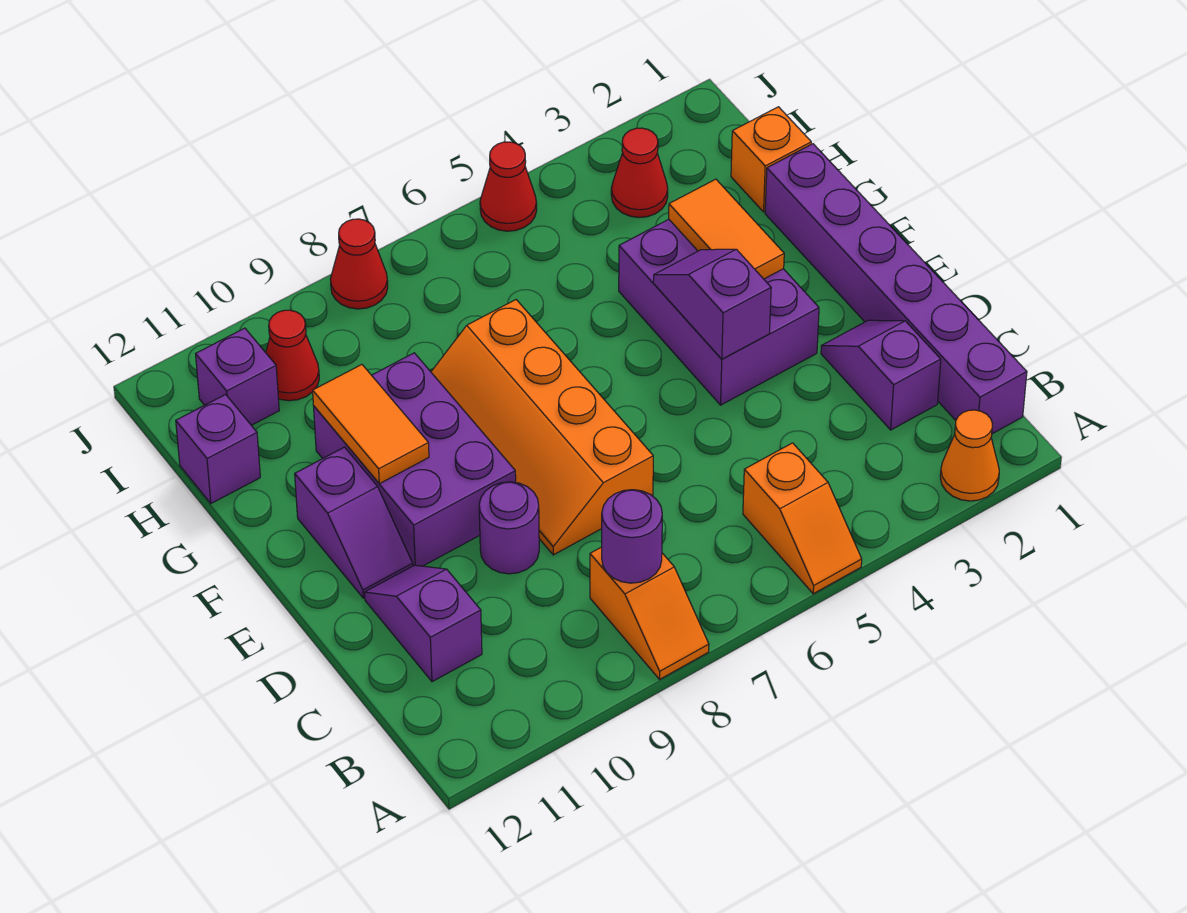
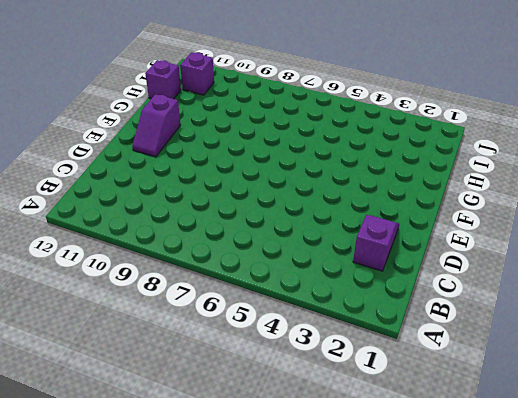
none -> orange 1x1 cone [940,410,999,501]
none -> orange 1x2 slope [743,443,862,594]
none -> orange 1x2 slope [590,547,709,679]

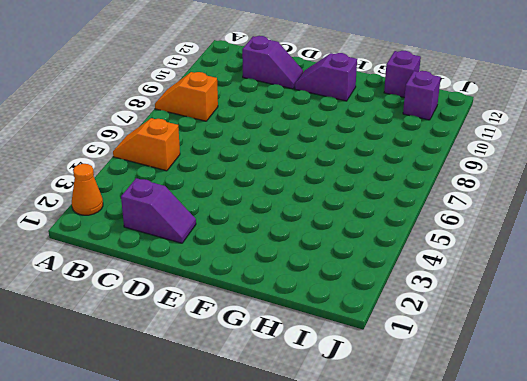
none -> purple 1x6 brick [765,144,1027,434]
none -> orange 2x4 slope [431,300,653,555]
none -> purple 1x1 round brick [479,482,539,574]

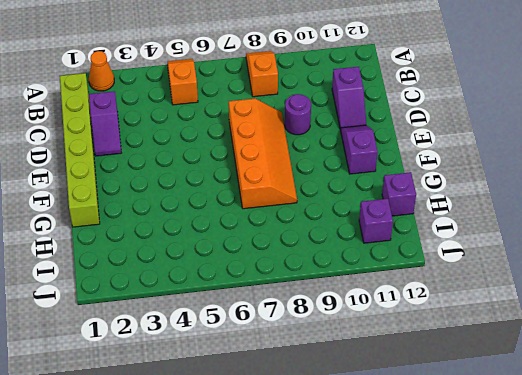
lime 1x6 brick [60,73,100,227] -> purple 1x6 brick [765,144,1027,434]
none -> purple 2x3 brick [619,219,819,405]
none -> purple 2x3 brick [314,353,516,566]
none -> orange 1x1 brick [731,107,811,212]

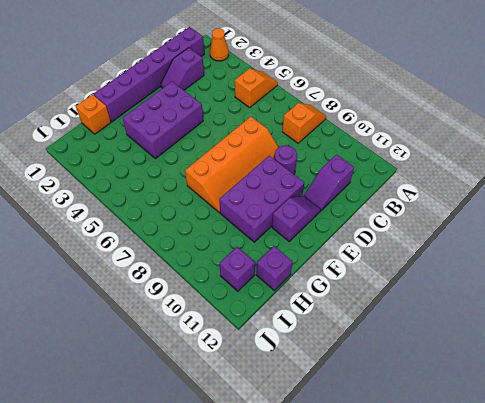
none -> red 1x1 cone [611,128,668,217]
none -> red 1x1 cone [266,310,319,401]
none -> red 1x1 cone [480,142,537,231]

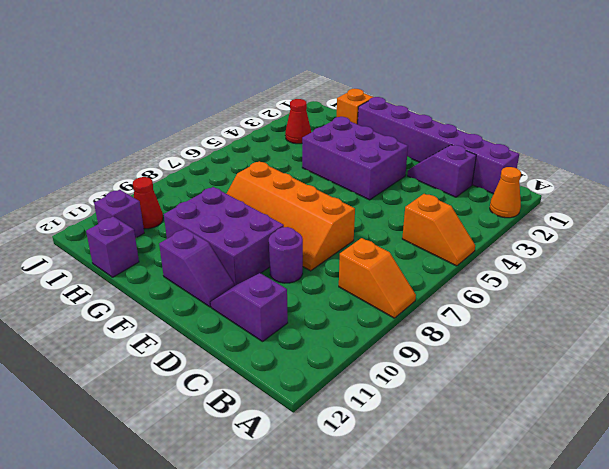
none -> red 1x1 cone [480,142,537,231]
none -> red 1x1 cone [331,219,388,309]
none -> purple 1x1 round brick [602,490,662,583]

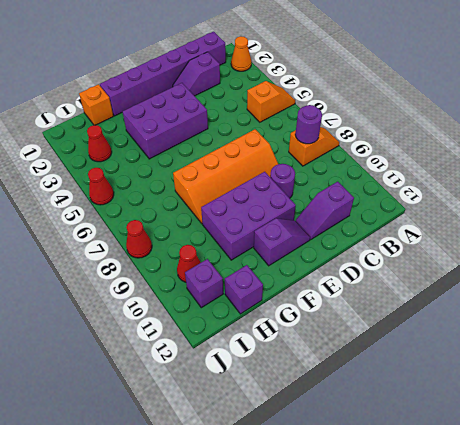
none -> purple 1x2 slope [653,249,771,359]
none -> orange 1x2 tile [669,179,784,279]
none -> orange 1x2 tile [313,365,429,484]

